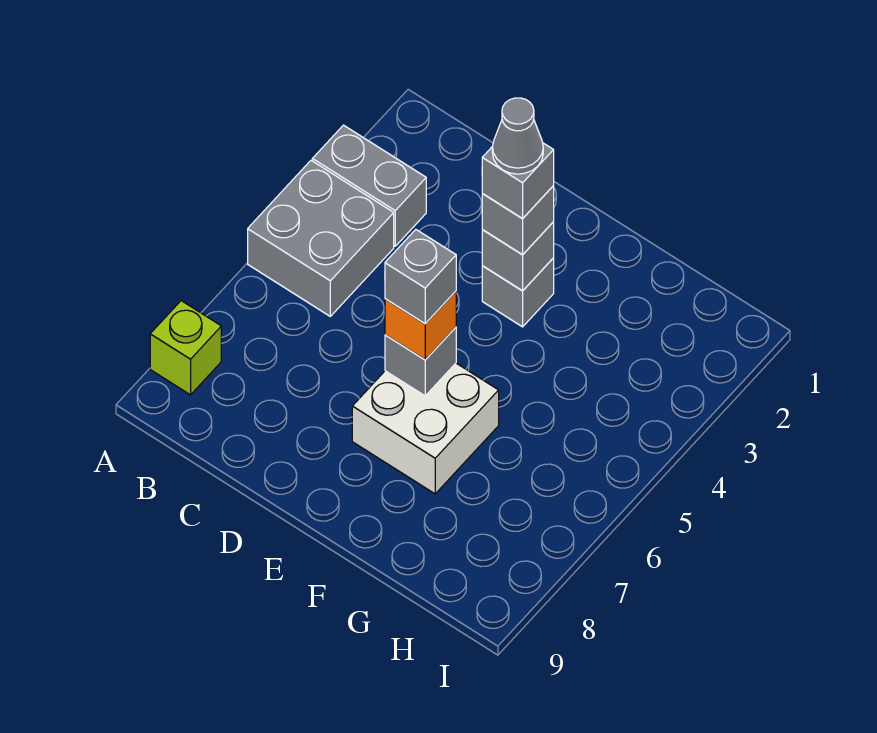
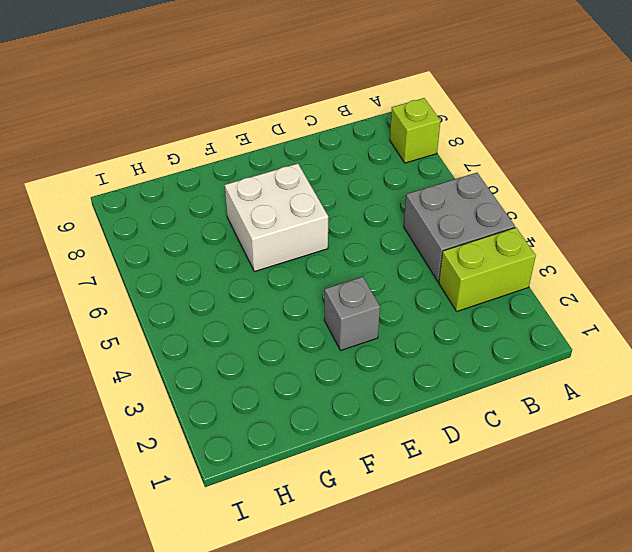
lime 1x2 brick [439,228,536,311] -> grey 1x2 brick [312,125,426,246]
none -> grey 1x1 brick [482,222,554,291]
none -> grey 1x1 brick [385,327,456,396]
none -> grey 1x1 brick [482,186,554,255]

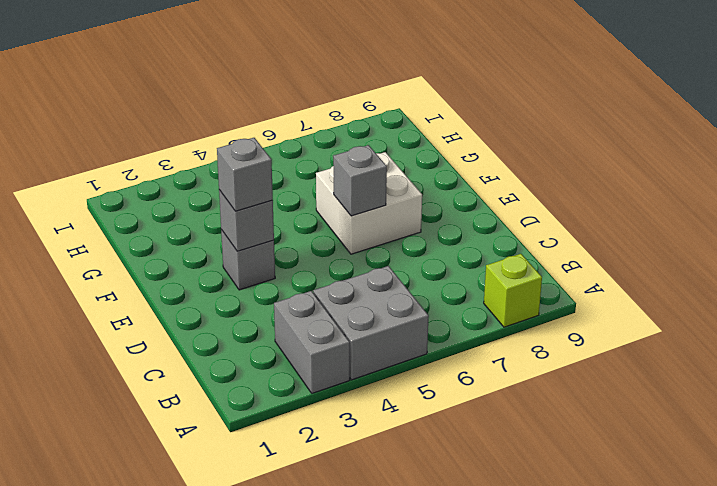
none -> orange 1x1 brick [385,291,456,360]
none -> grey 1x1 brick [482,143,554,219]
none -> grey 1x1 brick [385,230,456,324]

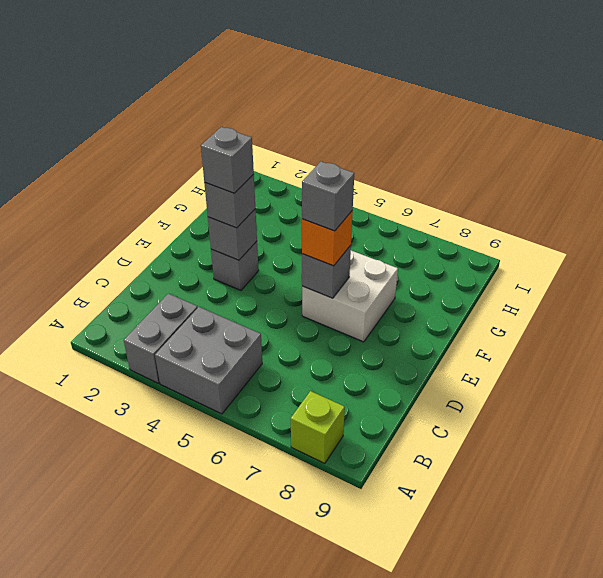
none -> grey 1x1 cone [492,98,543,174]

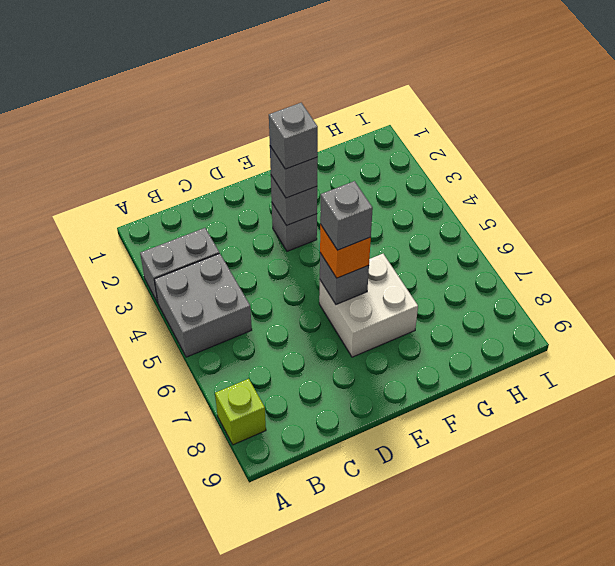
none -> grey 1x1 cone [492,98,543,174]

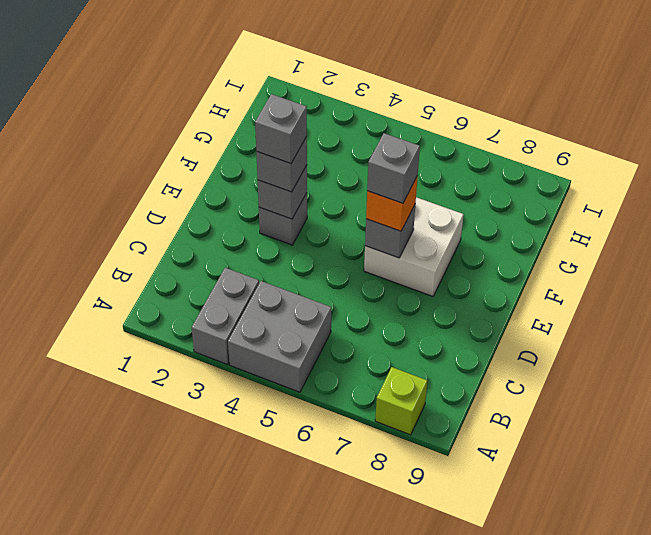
none -> grey 1x1 cone [492,98,543,174]

